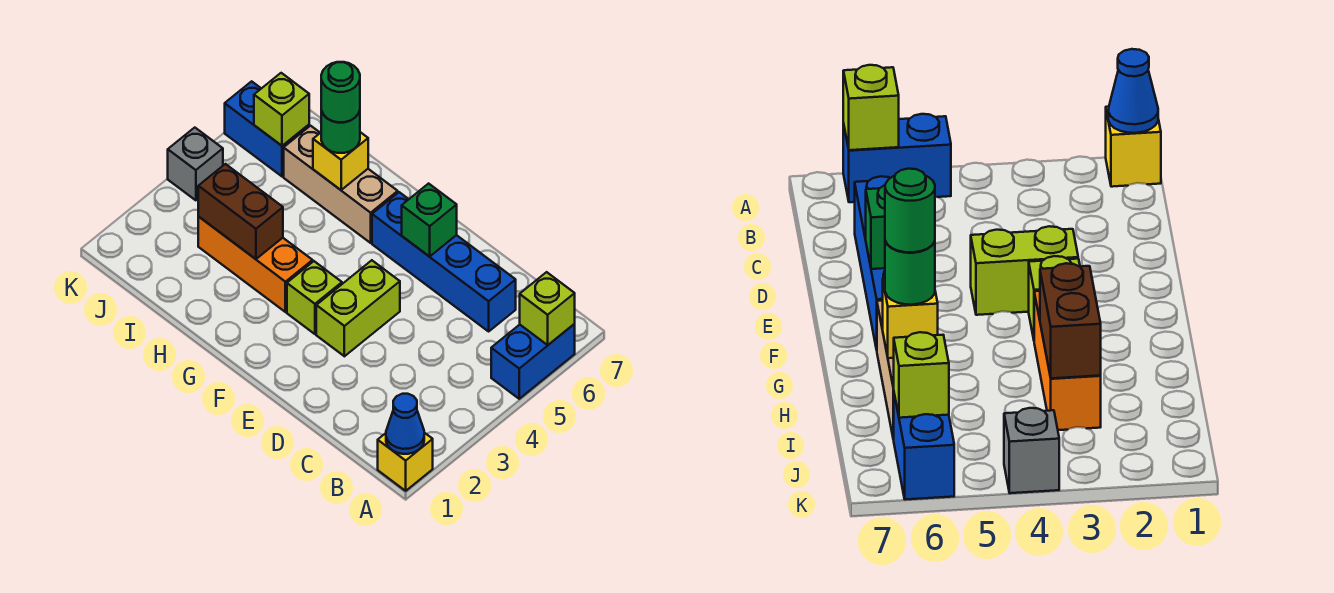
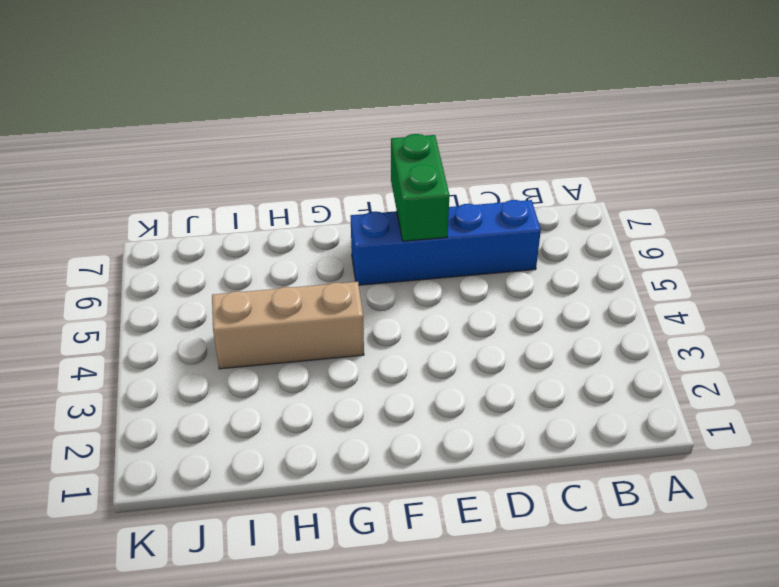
green 1x2 brick [391,134,449,241] -> green 1x1 brick [402,184,457,257]
tan 1x3 brick [212,282,364,369] -> tan 1x3 brick moved to [284,126,398,243]
none -> yellow 1x1 brick [378,433,433,491]
none -> blue 1x2 brick [491,324,575,399]
none -> lime 1x2 brick [316,260,400,356]

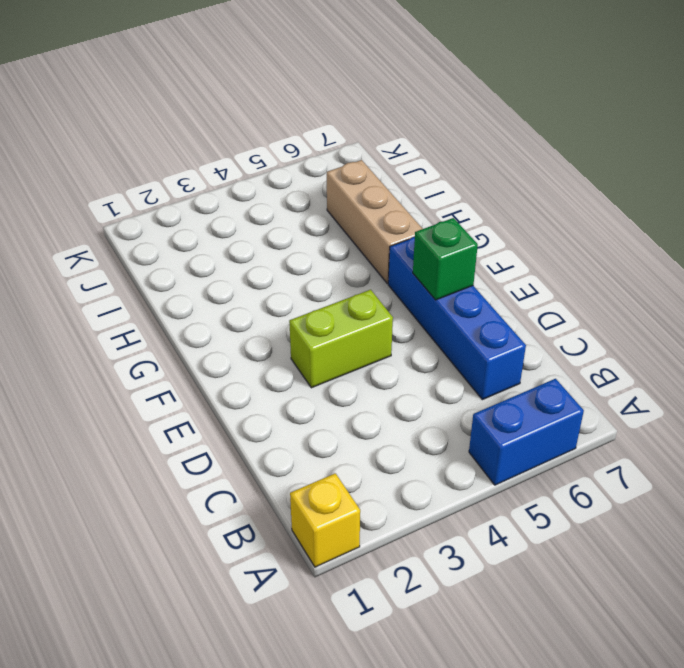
none -> lime 1x1 brick [287,261,342,334]
none -> orange 1x3 brick [198,217,313,312]
none -> blue 1x2 brick [225,81,309,177]

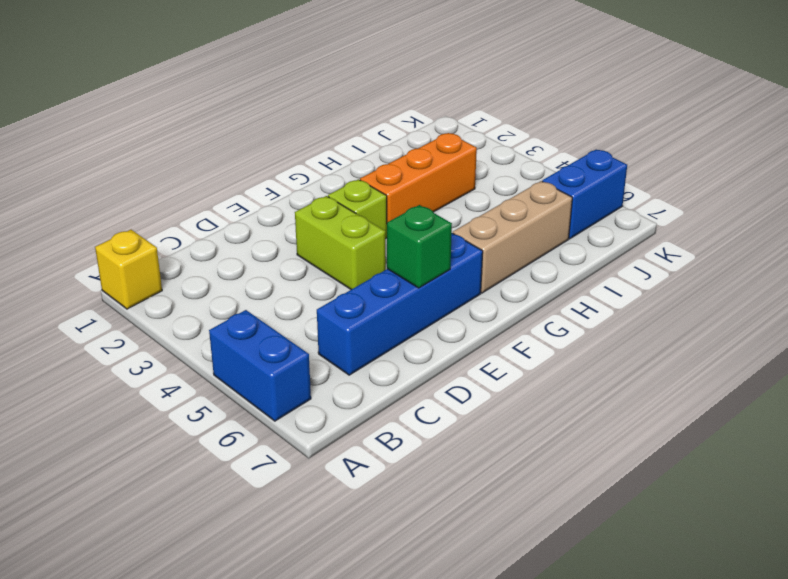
none -> grey 1x1 brick [168,128,223,200]
none -> blue 1x1 cone [386,394,424,454]
none -> lime 1x1 brick [520,272,575,345]

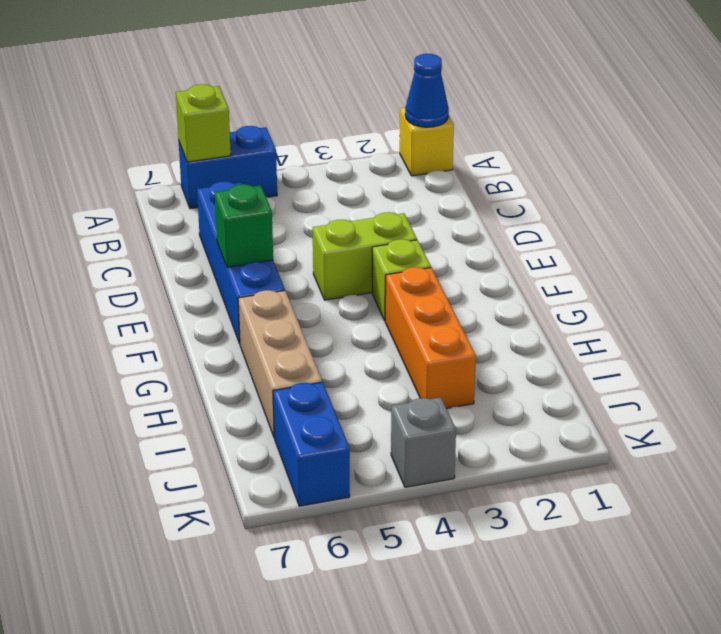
none -> brown 1x2 brick [198,164,283,259]
none -> yellow 1x1 brick [313,132,368,190]
none -> lime 1x1 brick [254,73,309,146]

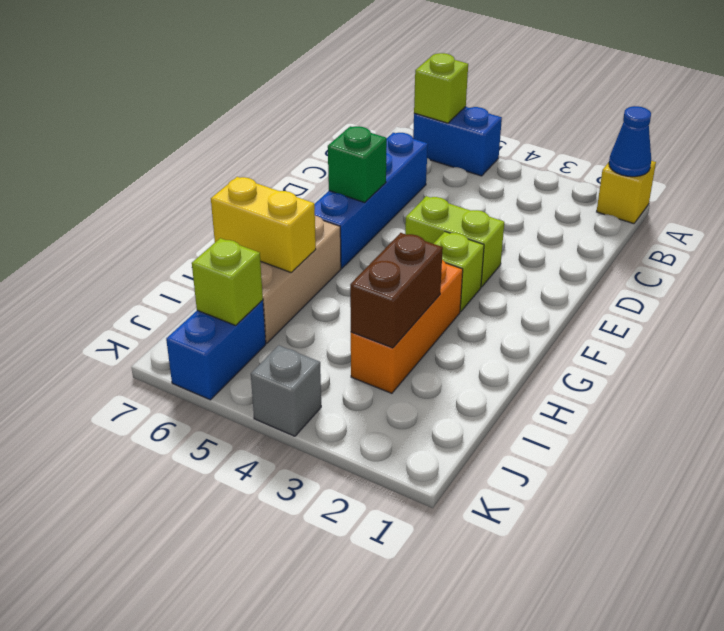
yellow 1x2 brick [211,177,316,273] -> yellow 1x1 brick [313,132,368,190]
none -> green 1x1 round brick [321,111,360,153]
none -> green 1x1 round brick [321,62,360,122]

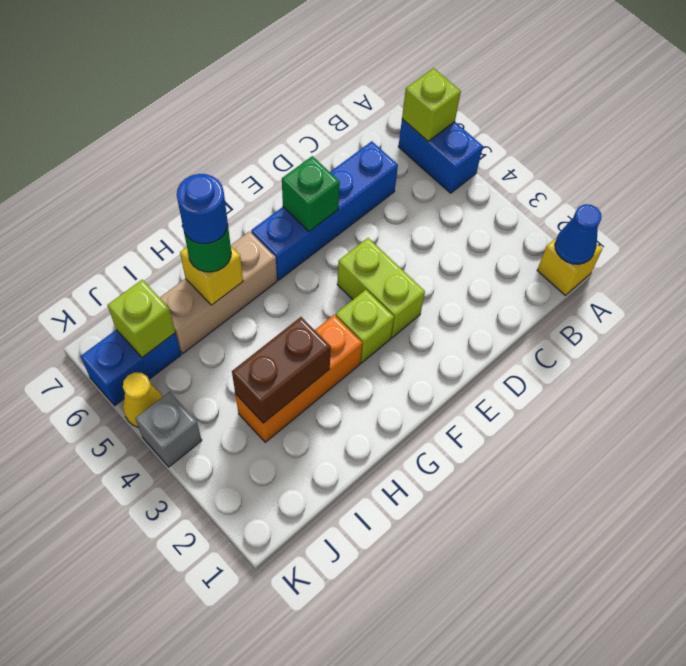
blue 1x1 round brick [177,174,228,244] -> green 1x1 round brick [321,62,360,122]
yellow 1x1 cone [123,372,163,427] -> none

